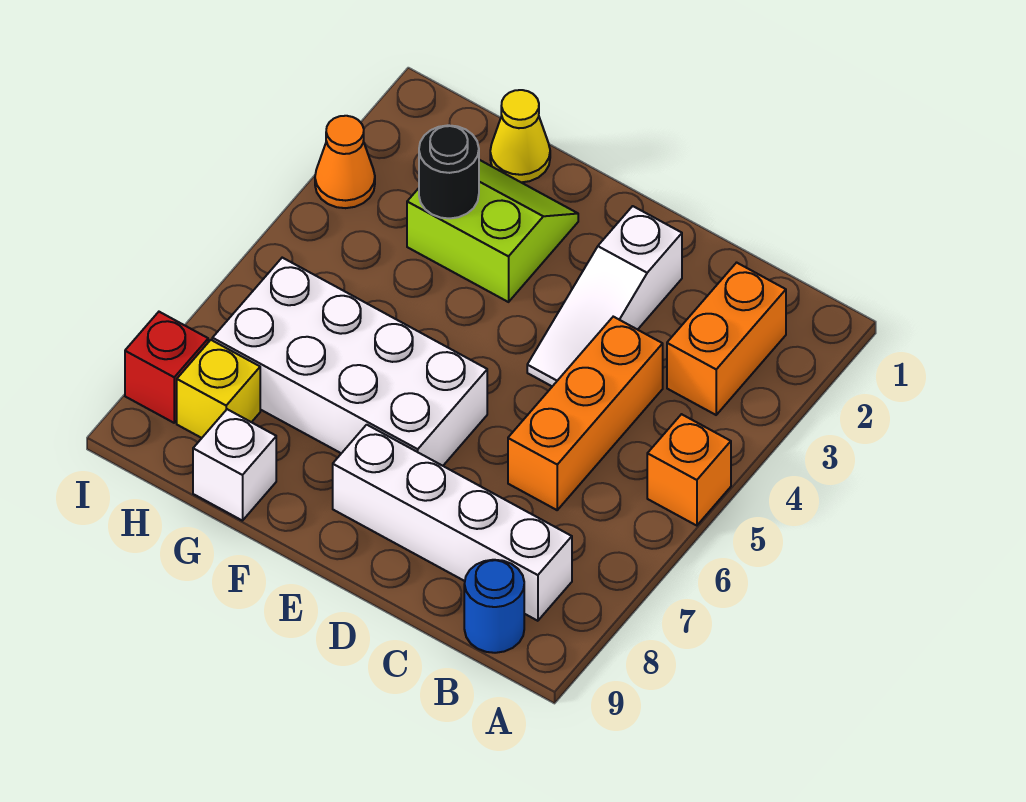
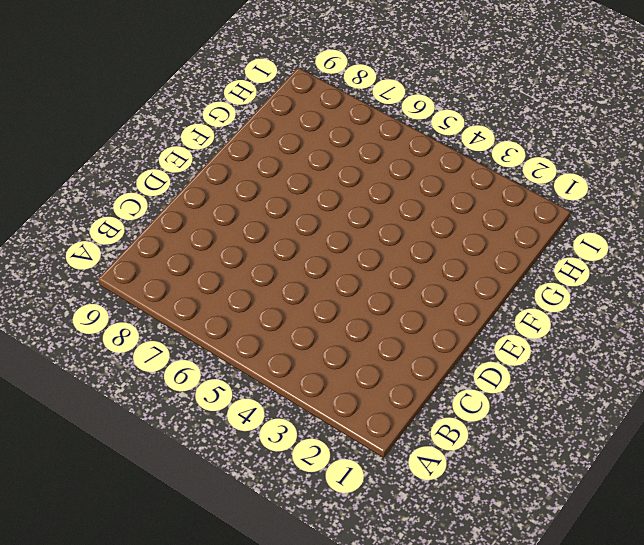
none -> orange 1x1 brick [647,414,731,526]
none -> orange 1x2 brick [667,263,786,415]
none -> white 1x4 brick [333,425,572,621]

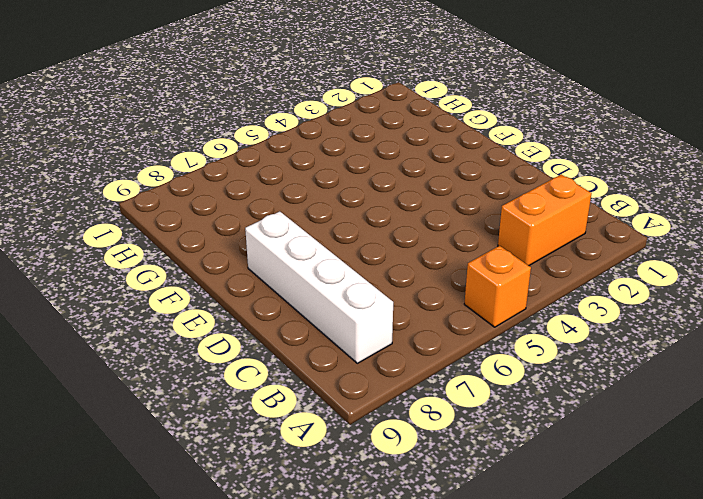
none -> blue 1x1 round brick [464,560,524,653]
none -> orange 1x3 brick [508,317,663,510]
none -> white 1x3 slope [527,206,682,386]

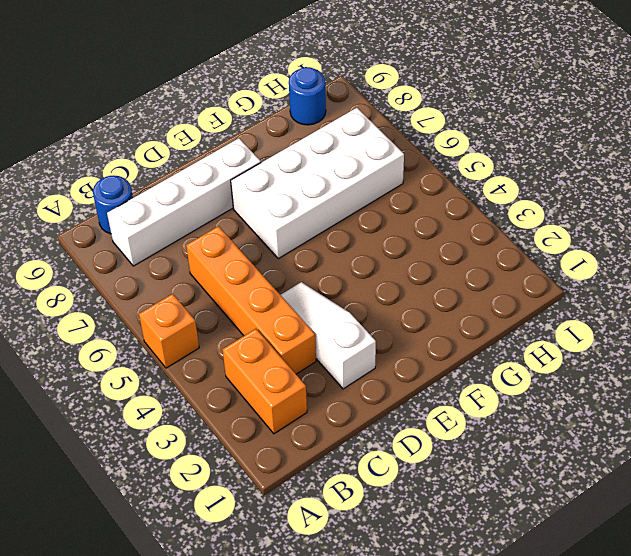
orange 1x4 brick [186,226,316,374] -> orange 1x3 brick [508,317,663,510]
blue 1x1 round brick [289,67,326,125] -> none
none -> lime 2x2 slope [407,160,578,302]
none -> yellow 1x1 cone [490,90,550,182]
none -> white 1x1 brick [193,409,276,521]

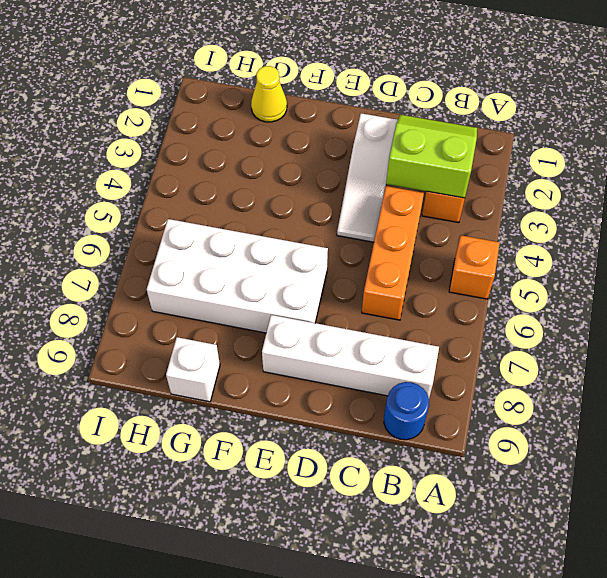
lime 2x2 slope [386,115,477,198] -> lime 2x2 slope moved to [407,160,578,302]
none -> yellow 1x1 brick [177,340,260,438]
none -> orange 1x1 cone [315,116,375,208]
none -> red 1x1 brick [125,312,208,423]

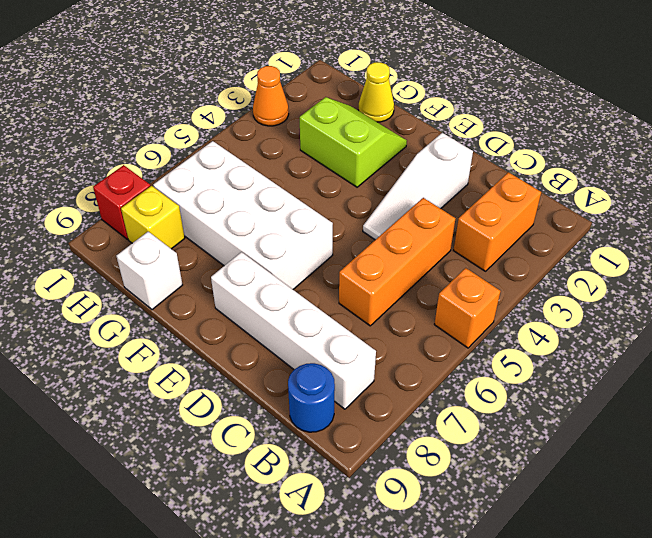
none -> black 1x1 round brick [419,125,479,219]

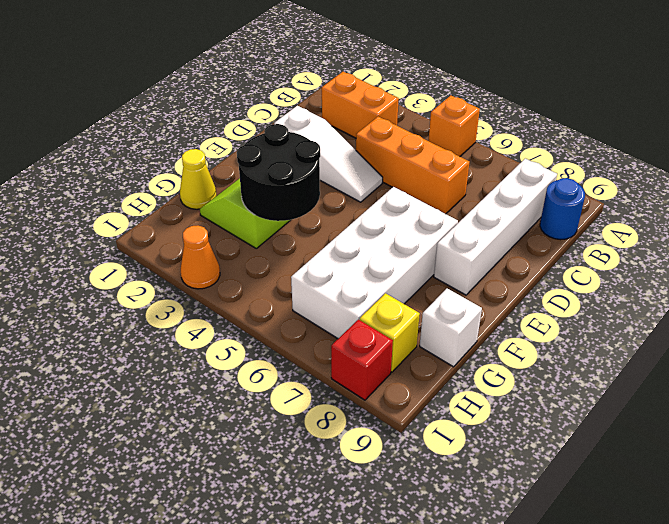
black 2x2 round brick [237,124,320,221] -> black 1x1 round brick [419,125,479,219]

